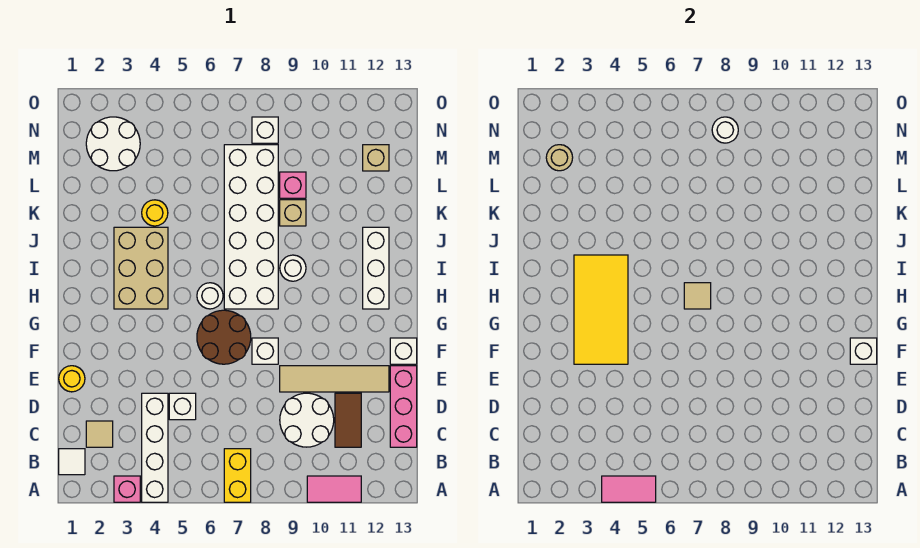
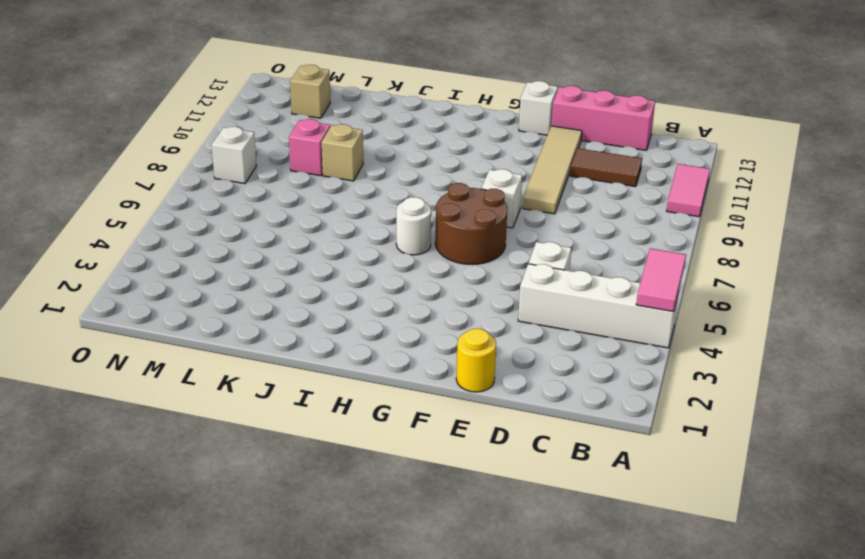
none -> pink 1x1 brick [114,476,140,502]
none -> yellow 1x2 brick [224,449,251,502]
none -> white 1x1 tile [59,449,85,475]
none -> tan 1x1 tile [86,421,113,447]

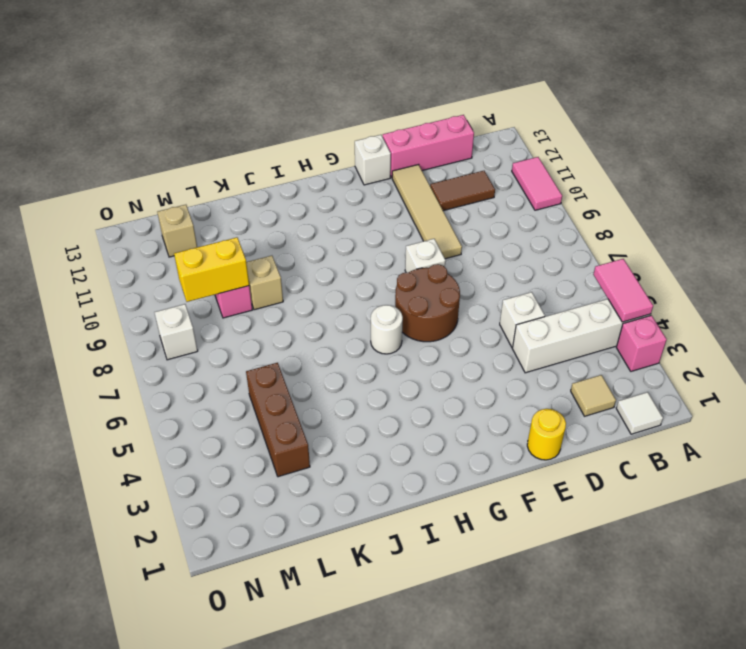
brown 1x3 brick [246,363,310,477] -> none
yellow 1x2 brick [174,237,249,302] -> yellow 1x2 brick moved to [224,449,251,502]
none -> white 2x2 round brick [280,393,334,447]
none -> tan 2x3 brick [114,227,168,309]
none -> white 2x6 brick [224,145,278,309]
none -> white 1x3 brick [363,227,389,309]

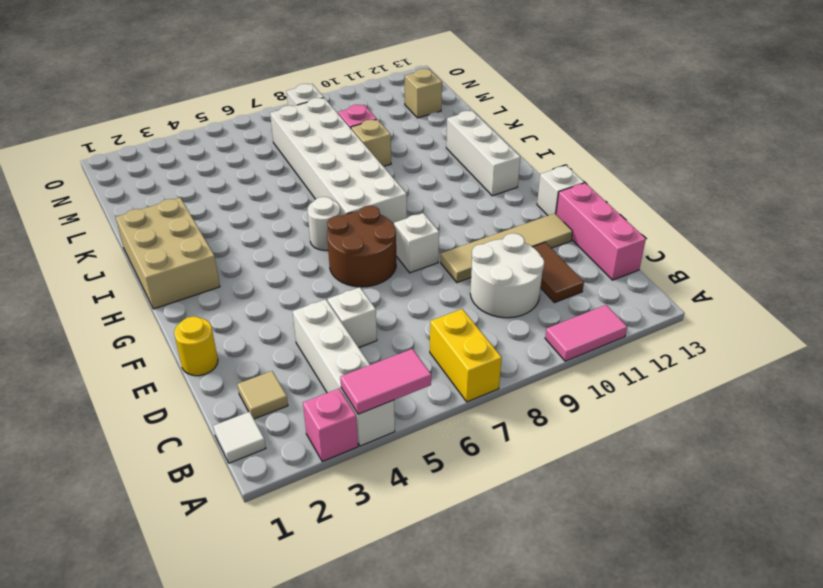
tan 2x3 brick [116,198,220,309] -> tan 2x3 brick moved to [114,227,168,309]
none -> white 1x1 round brick [280,255,306,281]
none -> yellow 1x1 round brick [142,200,168,226]
none -> white 2x2 round brick [86,117,140,171]
none -> yellow 2x4 tile [574,255,628,364]

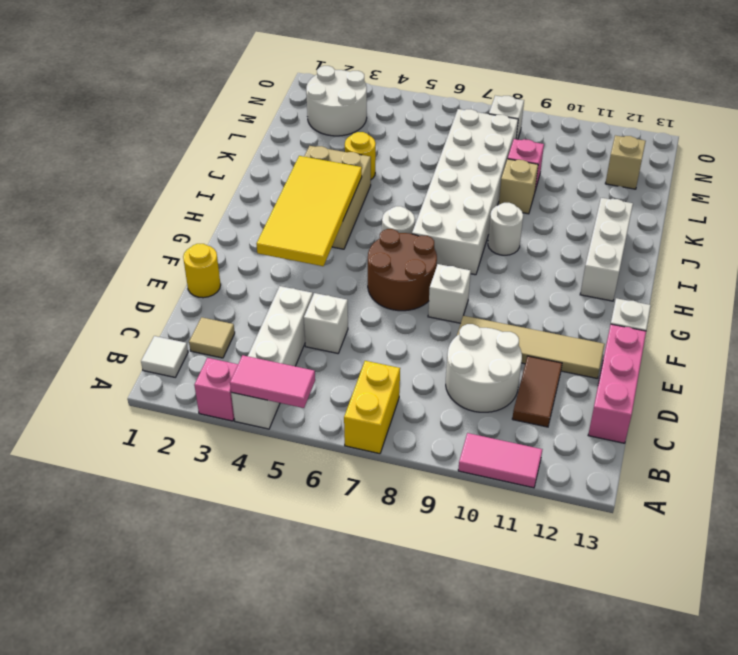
none -> white 1x1 brick [850,338,877,364]
none -> tan 1x1 tile [684,283,711,309]
none -> tan 1x1 round brick [546,145,573,171]
none -> white 1x1 round brick [712,117,738,143]

